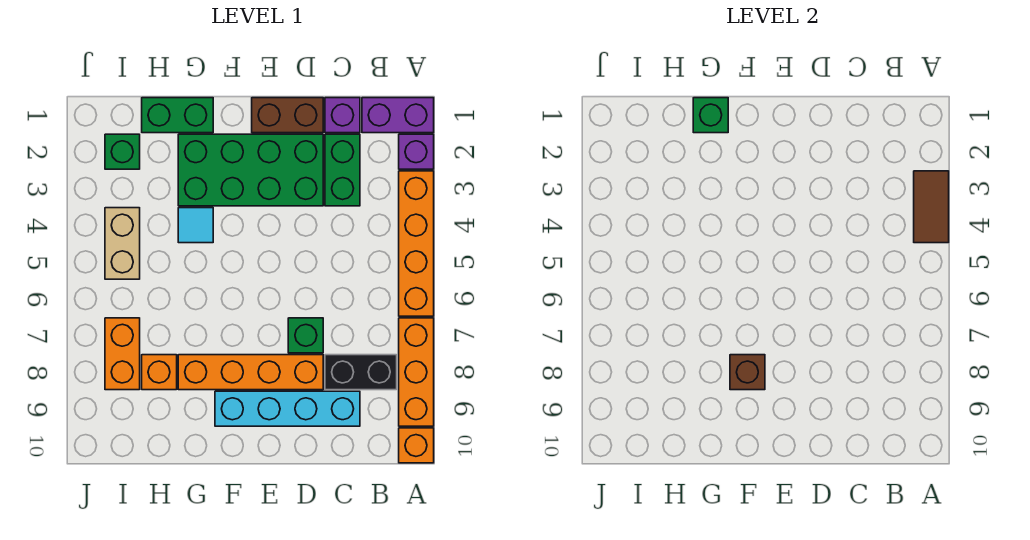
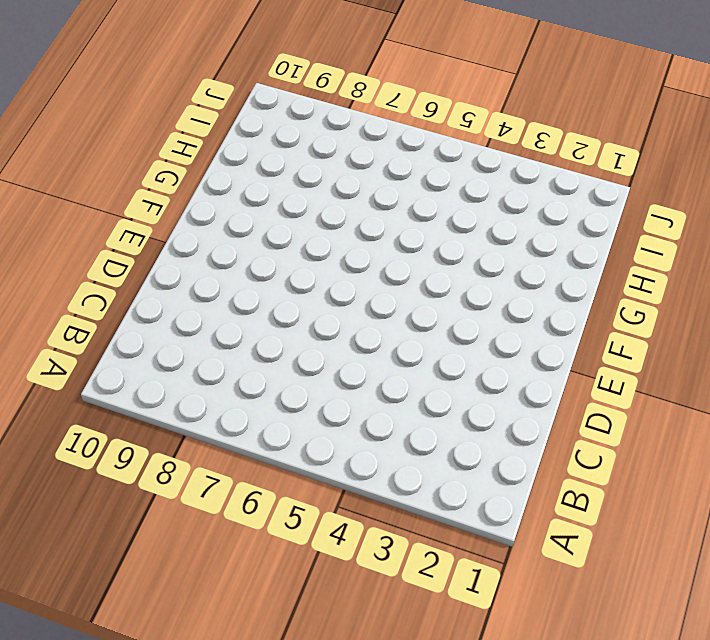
none -> purple 1x2 brick [362,98,434,133]
none -> purple 1x1 brick [399,134,434,169]
none -> orange 1x4 brick [399,171,434,316]

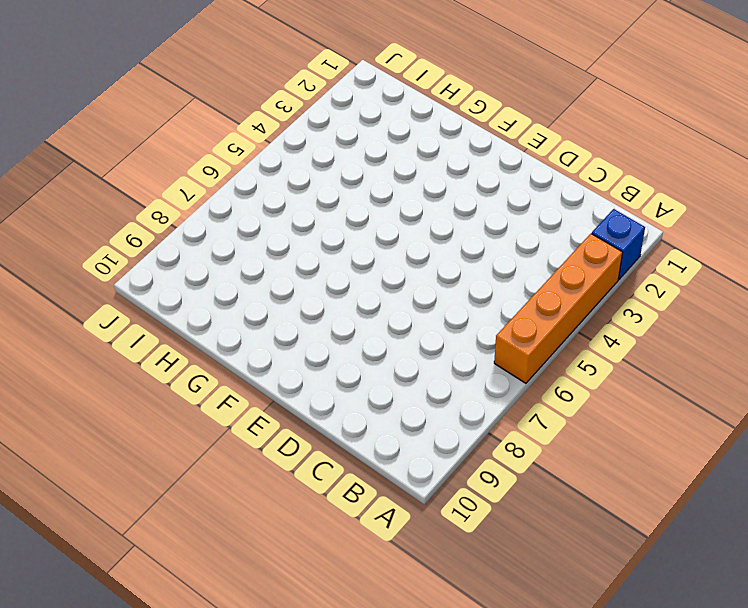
blue 1x1 brick [592,209,645,279] -> purple 1x1 brick [399,134,434,169]
none -> purple 1x2 brick [362,98,434,133]
none -> orange 1x3 brick [399,318,434,426]
none -> orange 1x1 brick [399,428,434,463]

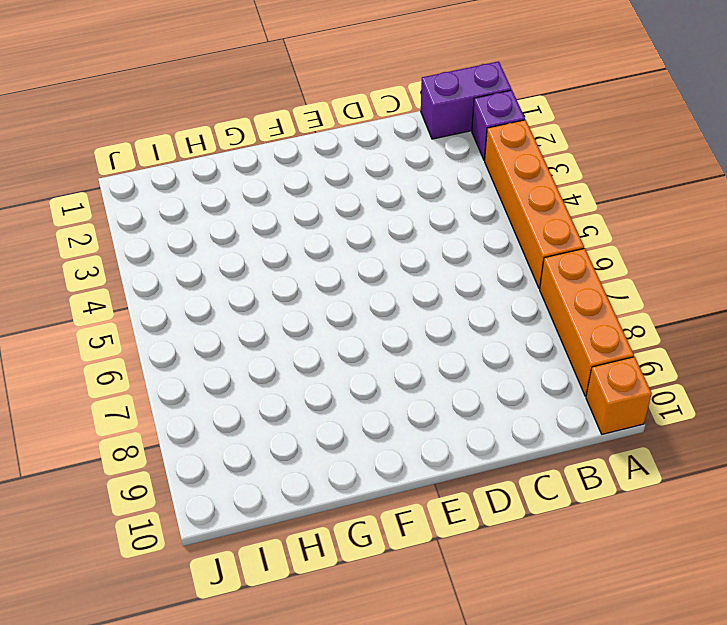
none -> black 1x2 brick [325,355,397,390]
none -> purple 1x1 brick [325,98,360,133]
none -> green 1x2 brick [325,134,360,206]

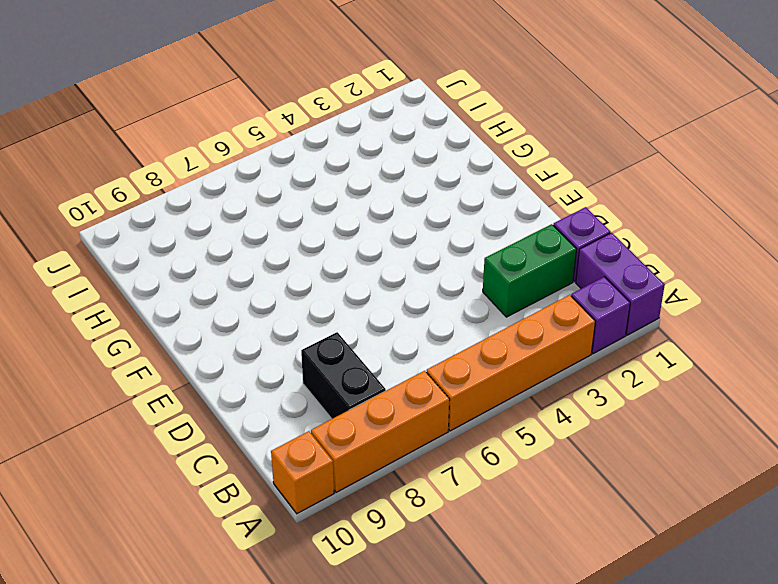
none -> cyan 1x4 brick [215,391,360,426]
none -> brown 1x2 brick [252,98,323,133]
none -> green 2x4 brick [178,134,323,206]

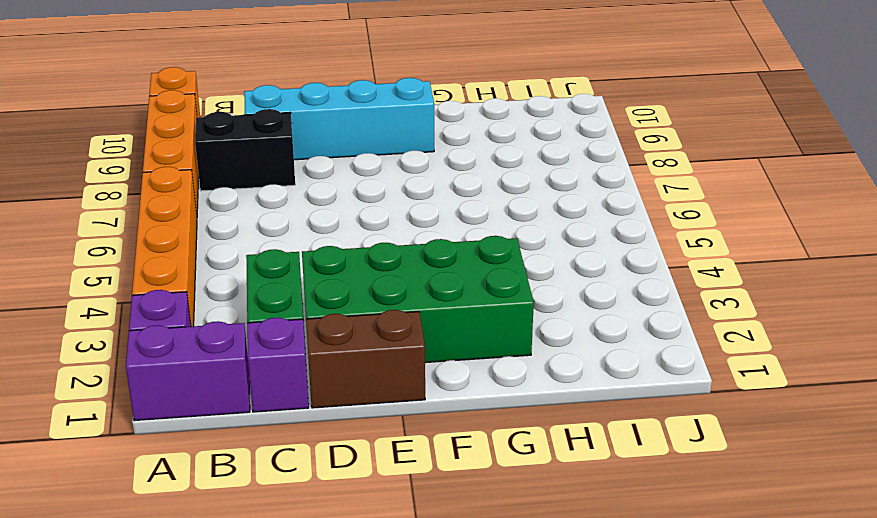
none -> green 1x1 brick [288,318,323,353]
none -> orange 1x4 brick [178,355,323,390]
none -> green 1x2 brick [142,98,213,133]

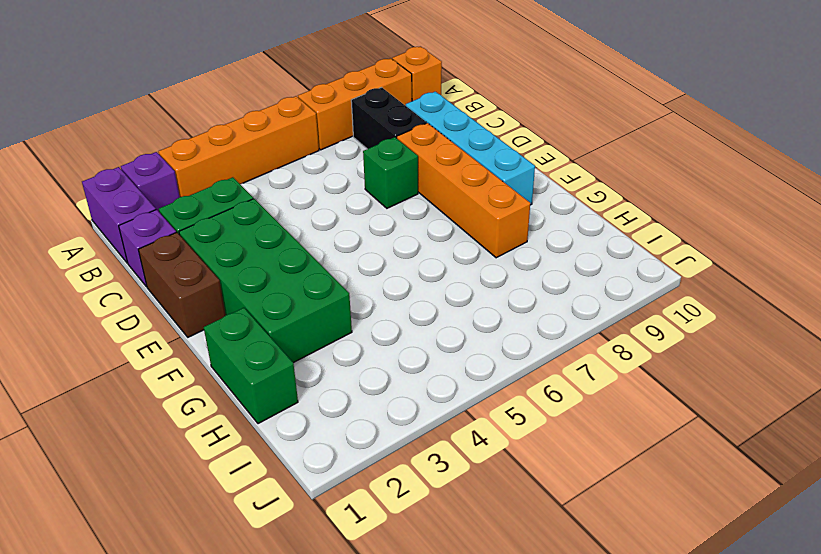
none -> cyan 1x1 tile [178,208,213,243]
none -> orange 1x1 brick [142,355,177,390]
none -> green 1x1 brick [105,134,140,169]

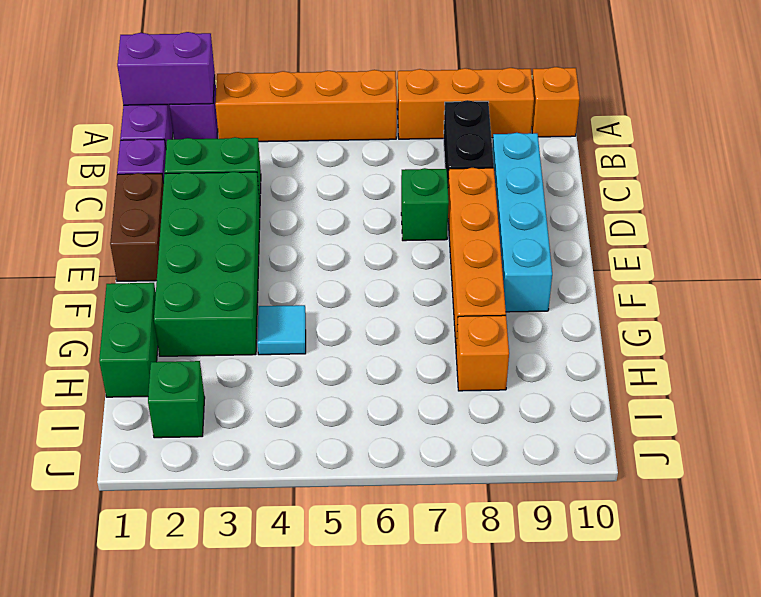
purple 1x2 brick [117,32,215,105] -> none
none -> tan 1x2 brick [105,208,140,279]
none -> orange 1x2 brick [105,318,140,390]
none -> brown 1x2 tile [914,171,949,243]

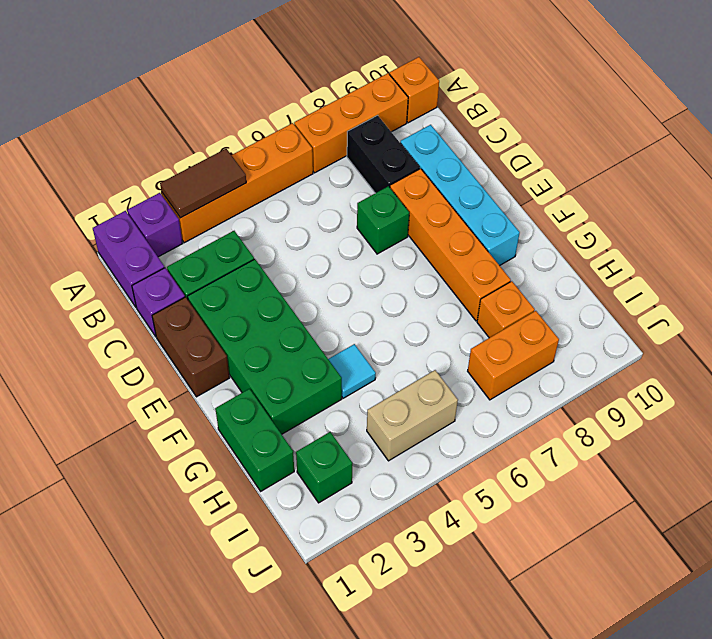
none -> brown 1x1 brick [730,355,765,390]
none -> green 1x1 brick [693,98,728,133]

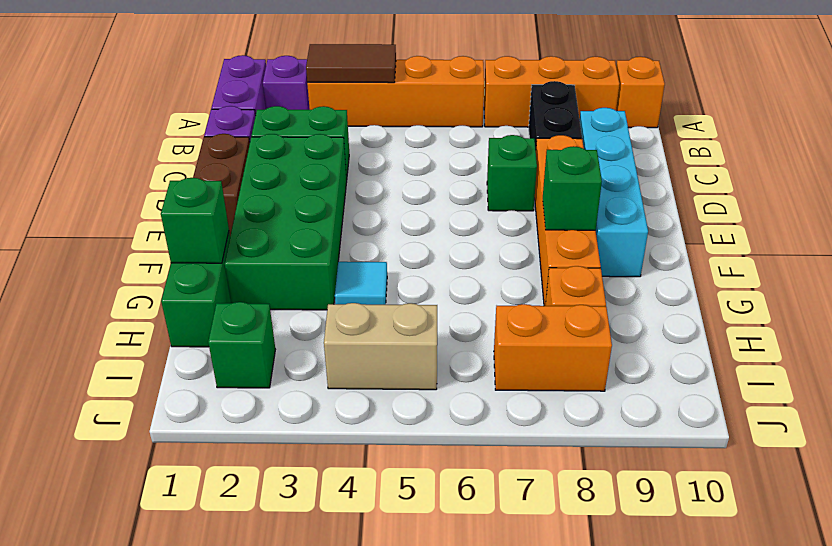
green 1x1 brick [543,146,602,230] -> brown 1x1 brick [730,355,765,390]

